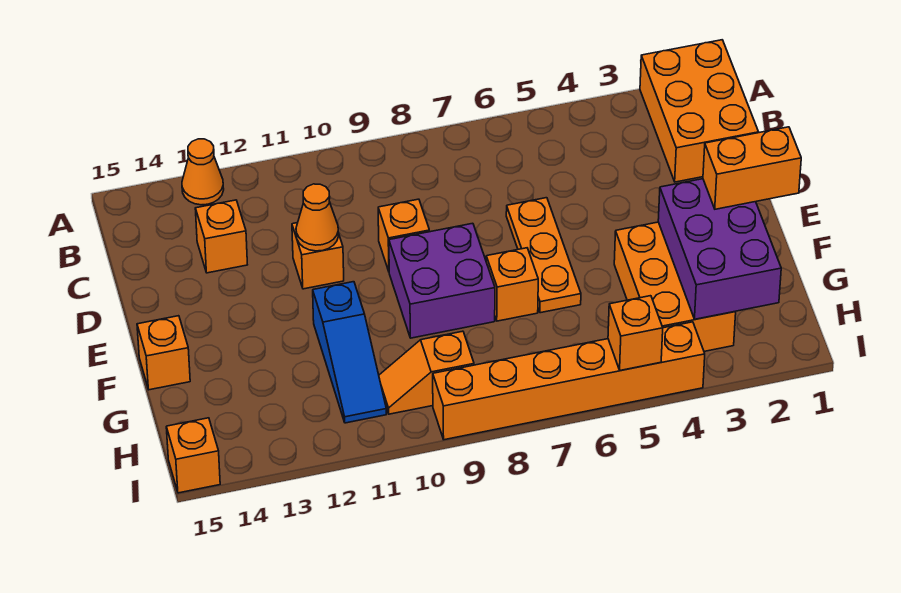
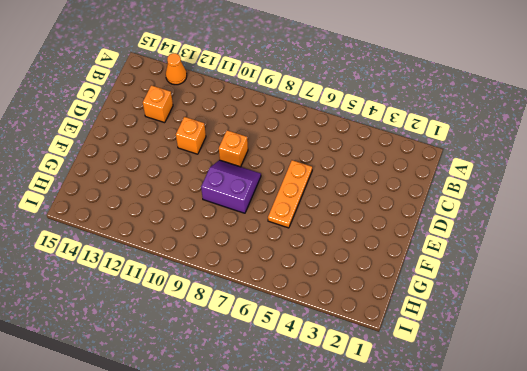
purple 2x2 slope [201,160,261,213] -> purple 2x2 brick [389,223,495,338]
none -> orange 2x3 brick [640,40,759,182]
none -> orange 2x3 brick [614,222,736,351]
none -> orange 1x1 brick [486,248,538,321]

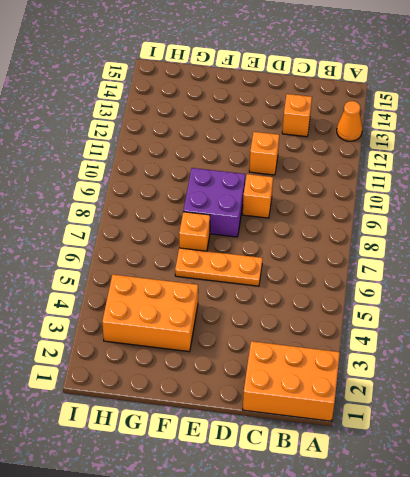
none -> blue 1x3 slope [313,282,386,423]
none -> orange 1x1 brick [137,316,190,390]
none -> orange 1x2 slope [379,331,474,414]

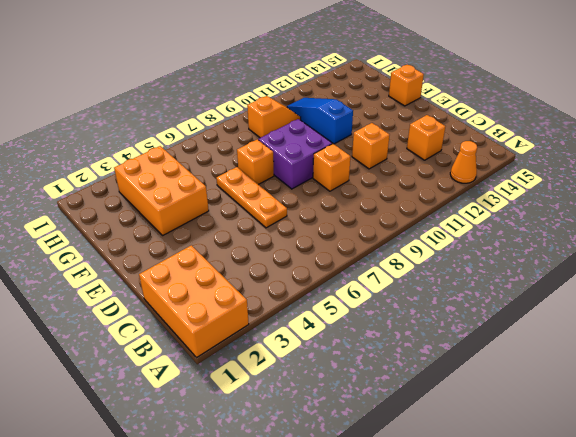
none -> orange 1x6 brick [433,322,705,440]
none -> orange 1x1 brick [166,418,220,493]
none -> orange 1x1 cone [296,184,339,251]

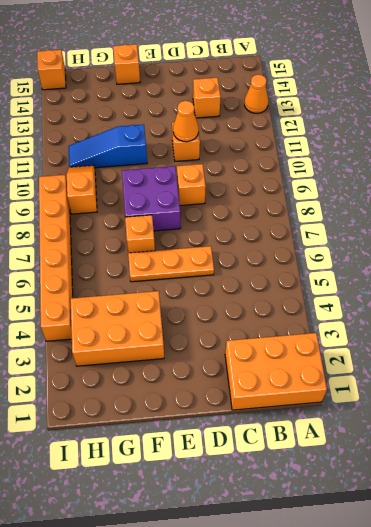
none -> purple 2x3 brick [658,179,781,319]
none -> orange 1x1 brick [608,296,663,370]
none -> orange 1x2 brick [703,127,801,209]

